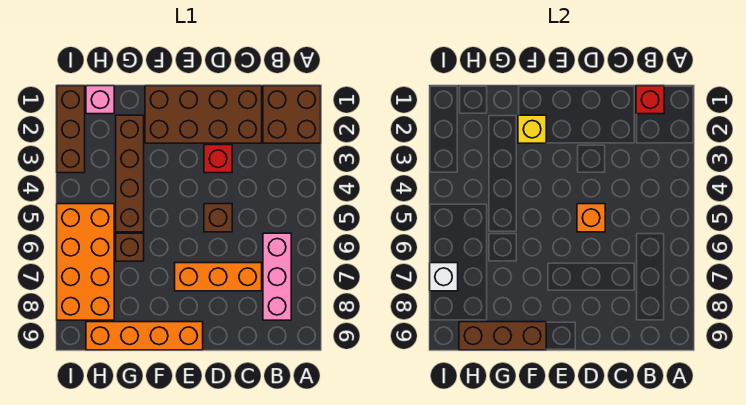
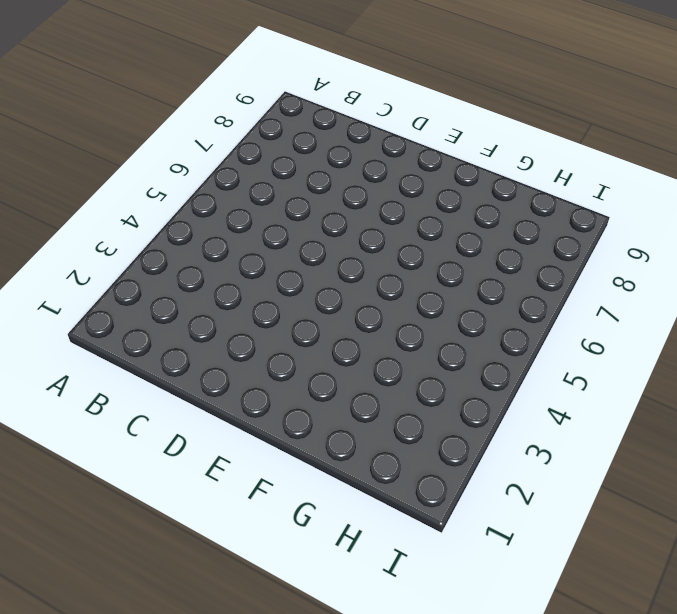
none -> brown 2x2 brick [263,86,321,143]
none -> pink 1x3 brick [263,233,291,320]
none -> brown 2x4 brick [145,86,262,143]

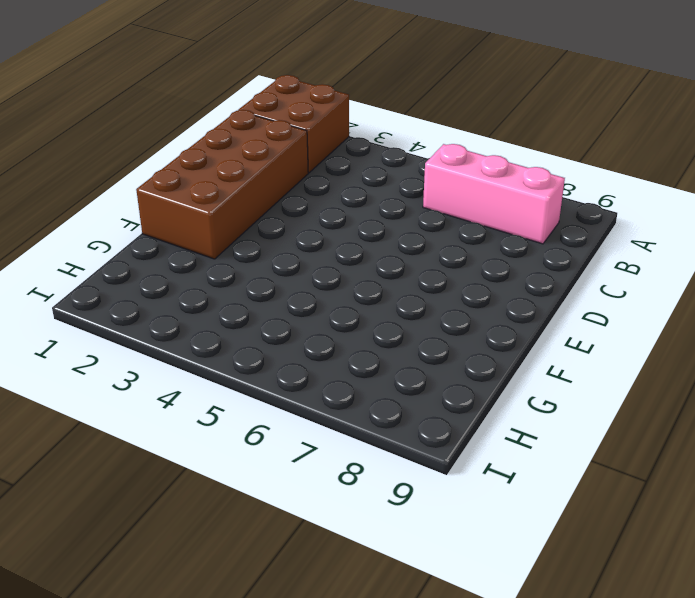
none -> orange 1x3 brick [175,263,262,291]
none -> red 1x1 brick [204,145,232,173]
none -> brown 1x1 brick [204,204,232,232]

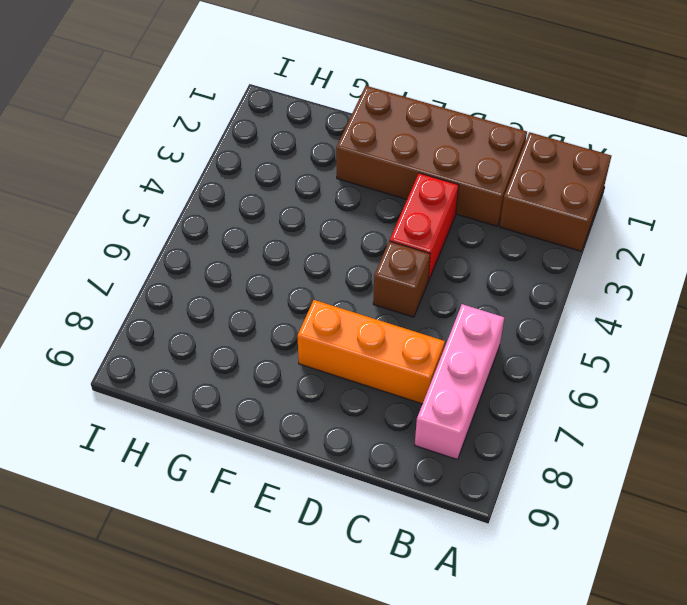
red 1x2 brick [390,173,459,281] -> red 1x1 brick [204,145,232,173]
none -> orange 1x4 brick [86,322,203,350]
none -> brown 1x4 brick [116,115,144,232]
none -> brown 1x1 brick [116,233,144,261]

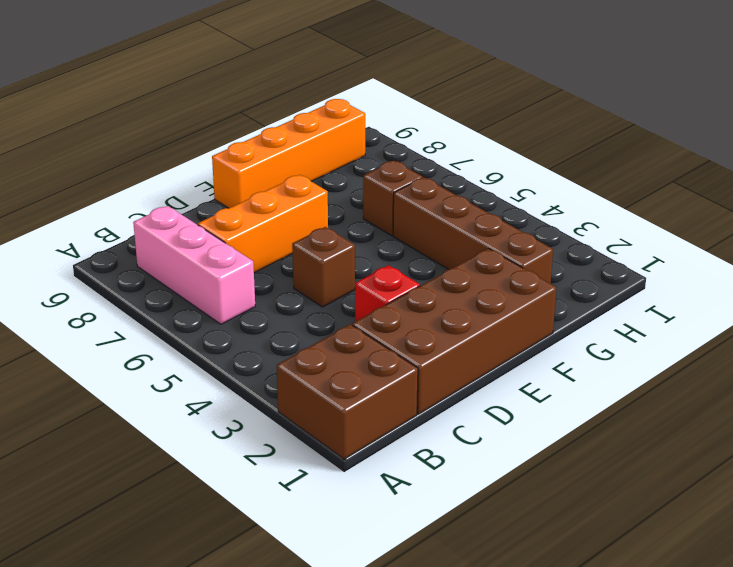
none -> pink 1x1 brick [86,86,114,114]
none -> orange 2x4 brick [57,204,114,320]
none -> brown 1x3 brick [57,86,85,173]

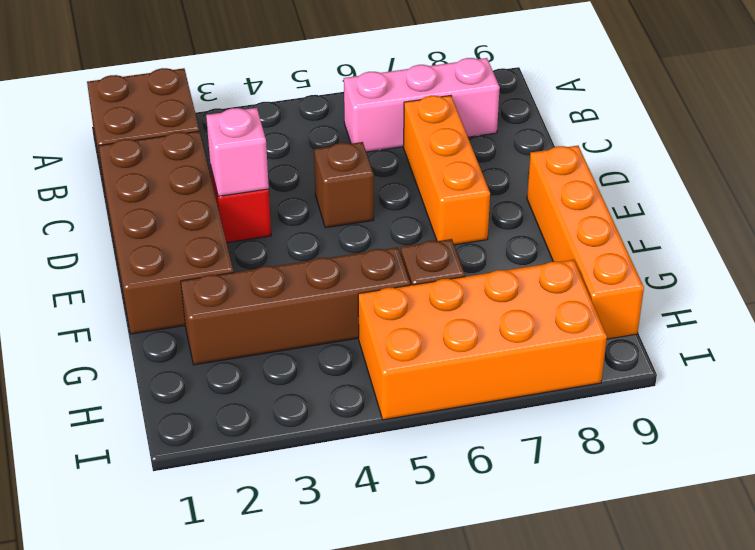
pink 1x1 brick [206,108,269,196] -> pink 1x1 brick moved to [86,86,114,114]
none -> brown 1x3 brick [57,86,85,173]
none -> red 1x1 brick [636,86,664,114]
none -> orange 1x1 brick [577,204,605,232]

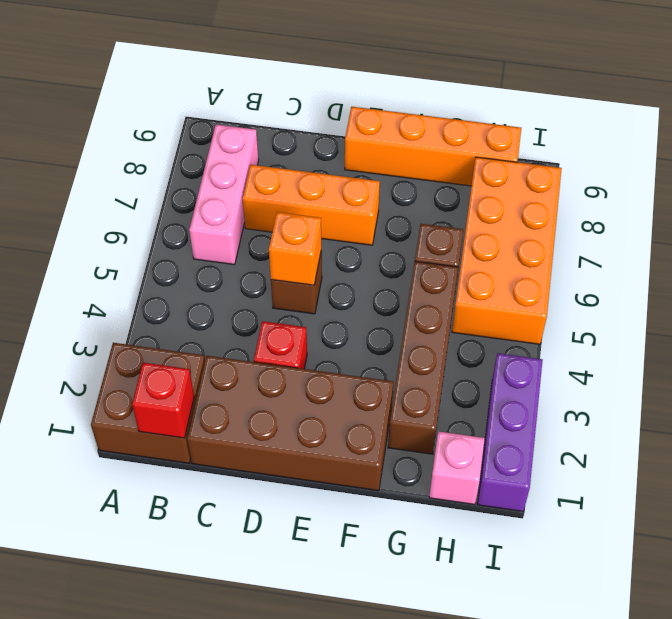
purple 1x3 brick [477,353,543,511] -> brown 1x3 brick [57,86,85,173]
none -> yellow 1x1 brick [518,115,546,143]
none -> brown 1x3 brick [459,322,546,350]
none -> white 1x1 brick [430,263,458,291]

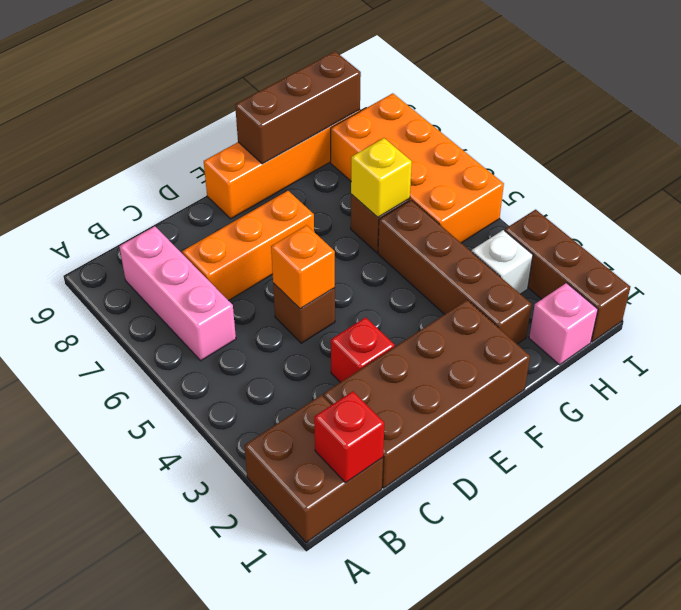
yellow 1x1 brick [351,138,412,217] -> yellow 1x1 brick moved to [518,115,546,143]
white 1x1 brick [472,230,533,294] -> white 1x1 brick moved to [430,263,458,291]

